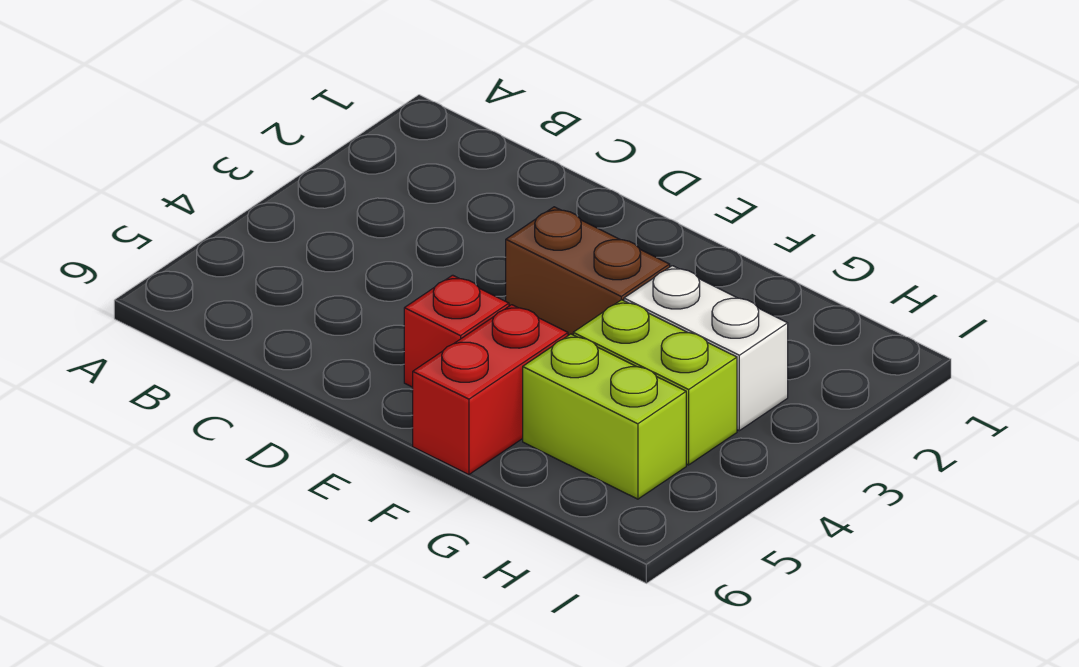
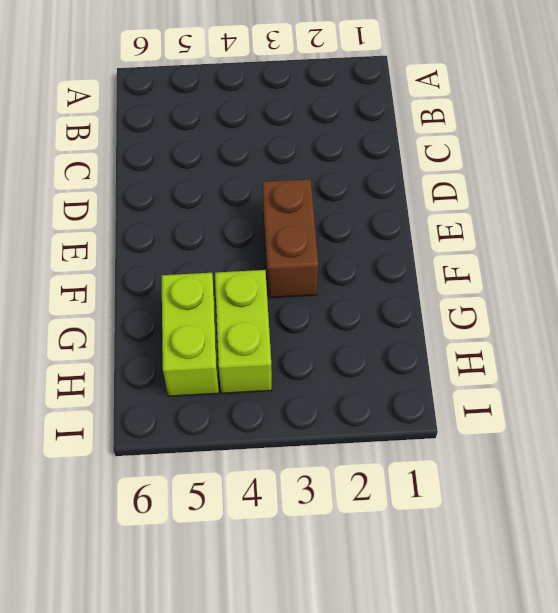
none -> red 1x1 brick [404,275,509,387]
none -> red 1x2 brick [413,305,568,475]

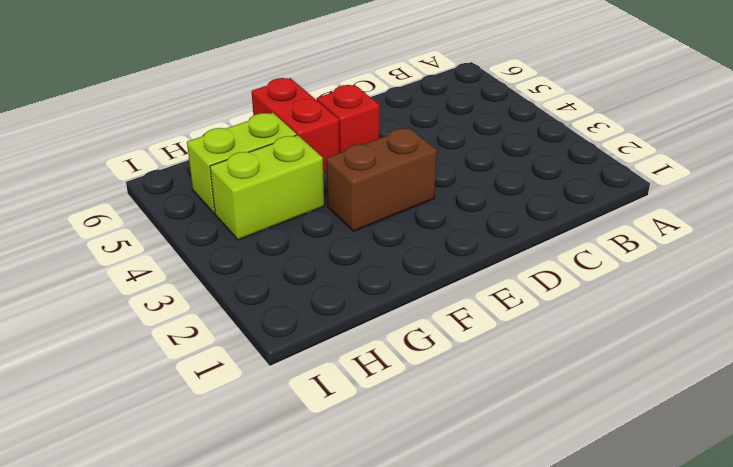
none -> white 1x2 brick [624,266,788,431]

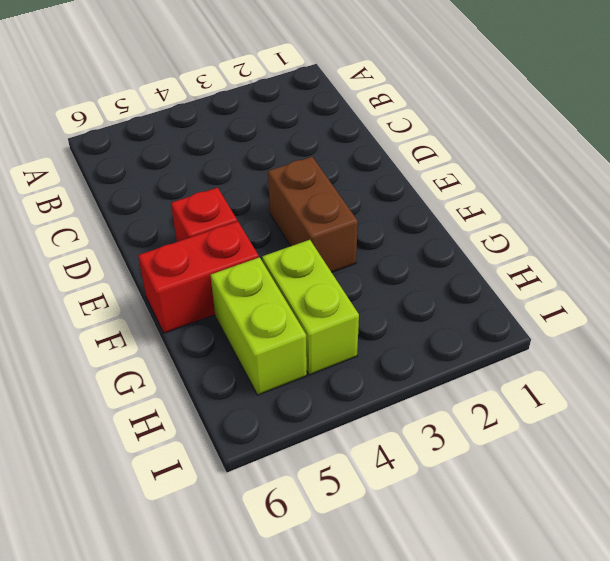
none -> white 1x2 brick [624,266,788,431]

